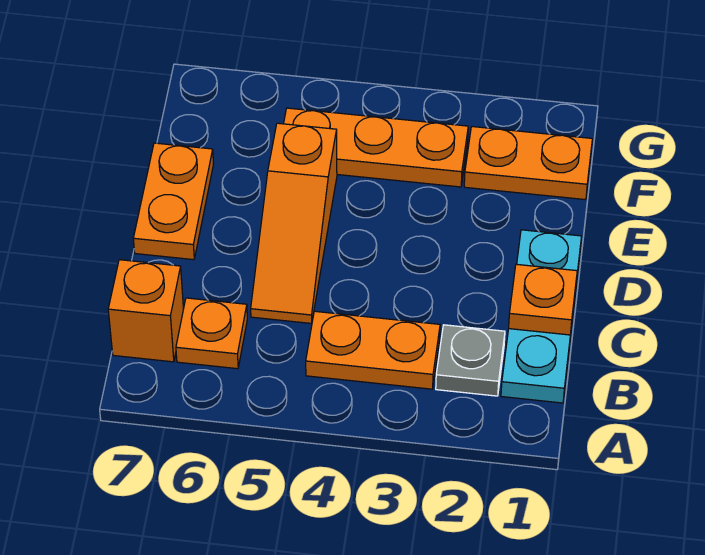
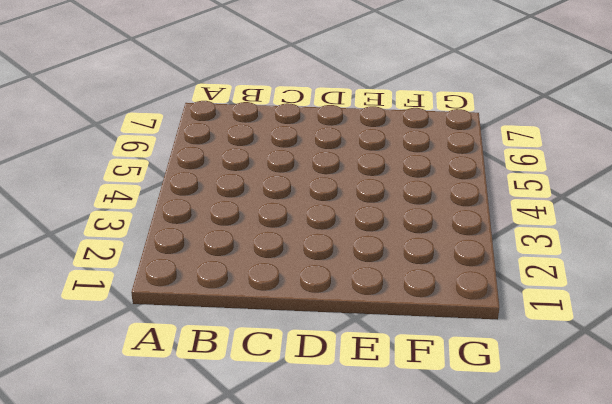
none -> cyan 1x3 plate [501,230,582,403]
none -> grey 1x1 plate [436,325,505,396]

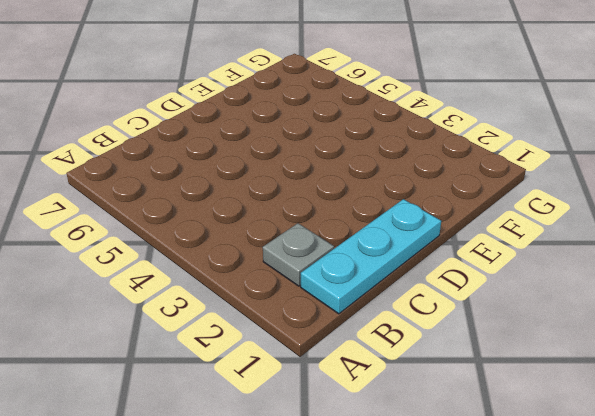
none -> orange 1x2 plate [306,311,440,389]
none -> orange 1x1 plate [176,298,247,369]

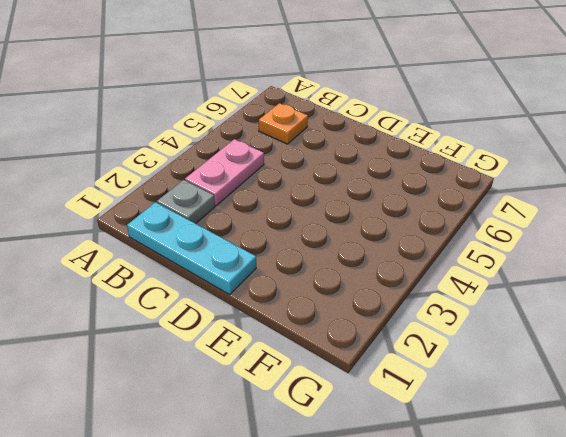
pink 1x2 plate [185,139,264,206] -> orange 1x2 plate [306,311,440,389]
none -> orange 1x1 brick [108,260,183,362]
none -> orange 1x3 slope [251,123,337,323]

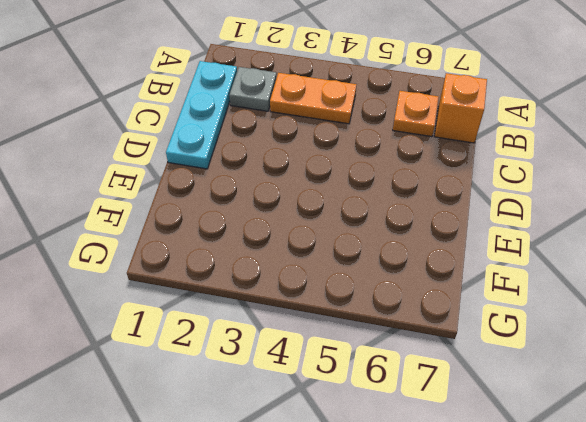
none -> orange 1x3 slope [251,123,337,323]
none -> orange 1x2 plate [133,143,213,260]

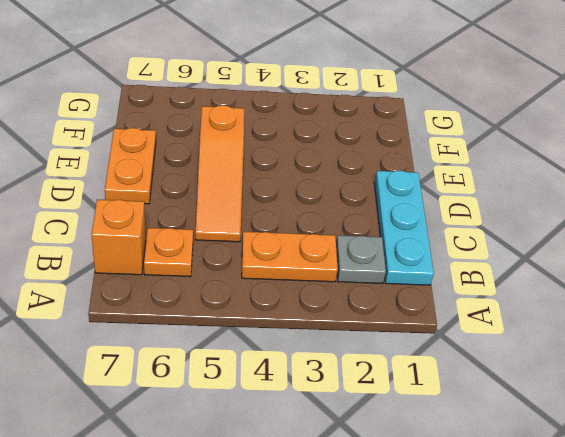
none -> orange 1x2 plate [464,127,592,200]
none -> orange 1x3 plate [284,108,468,187]

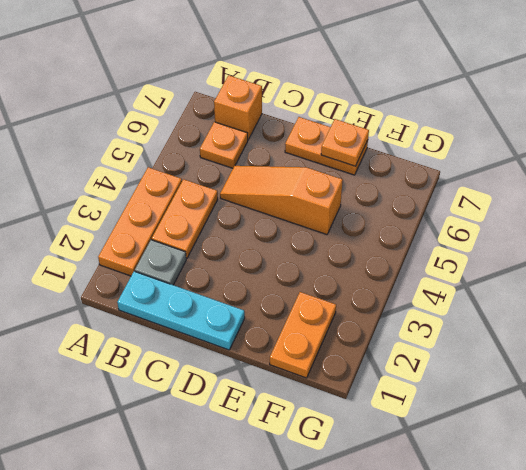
orange 1x3 plate [98,167,182,276] -> orange 1x3 plate moved to [284,108,468,187]
orange 1x1 plate [321,119,369,166] -> orange 1x1 plate moved to [509,264,577,335]

